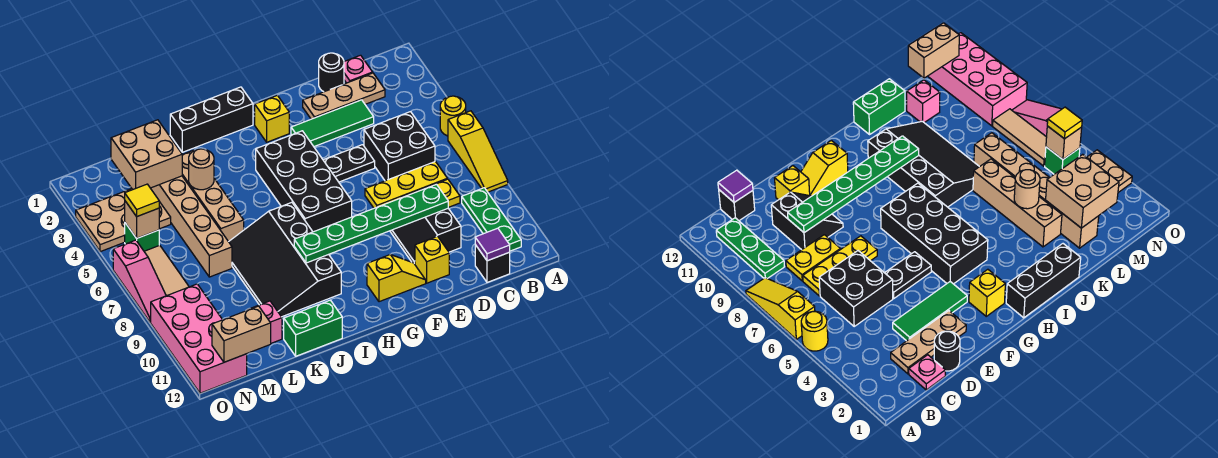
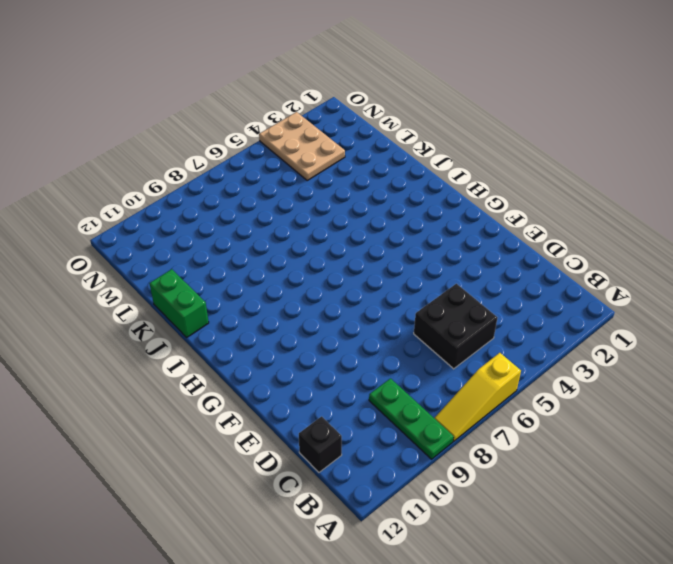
green 1x3 plate [369,378,454,459] -> green 1x3 plate turned to [462,188,521,251]
none -> yellow 1x1 round brick [440,96,466,136]
none -> pink 1x1 plate [344,55,373,83]
none -> tan 1x3 plate [303,73,385,119]
none -> yellow 1x3 plate [365,162,447,208]

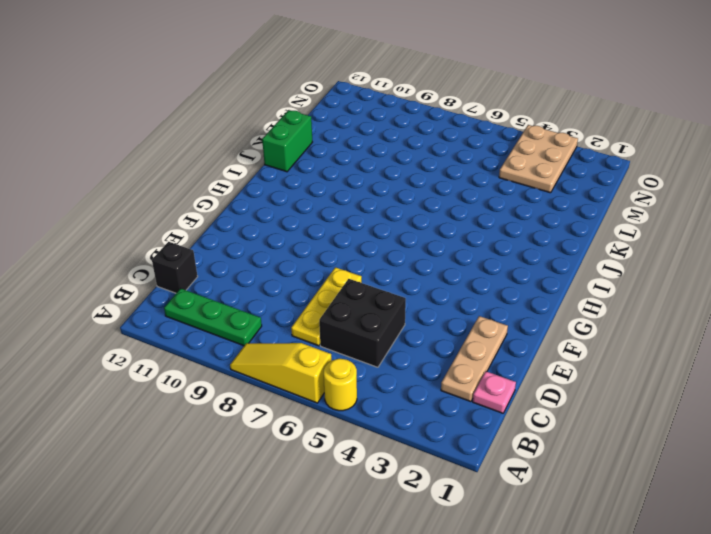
none -> yellow 1x2 plate [401,179,460,207]
none -> black 1x1 round brick [319,53,344,92]
none -> green 1x3 tile [291,100,374,147]
none -> black 2x2 slope [390,208,461,264]

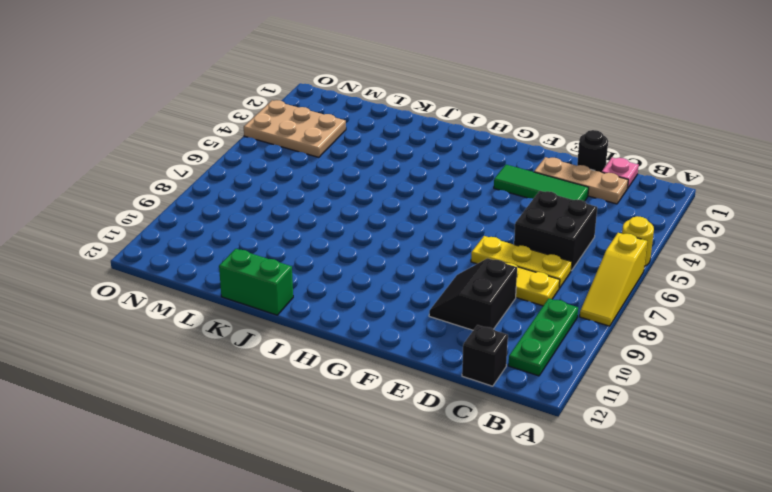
none -> black 1x2 plate [323,145,375,182]
none -> yellow 1x1 brick [415,236,449,283]
none -> yellow 1x2 slope [367,255,426,302]
none -> yellow 1x1 brick [255,95,289,142]

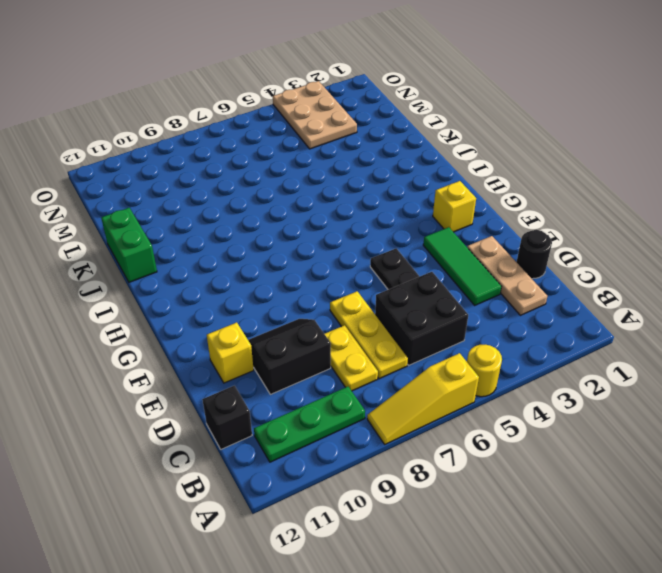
none -> pink 1x1 plate [344,55,373,83]
none -> yellow 1x2 slope [367,255,426,302]
none -> black 2x4 brick [256,131,352,232]
none -> black 1x3 brick [170,87,253,152]

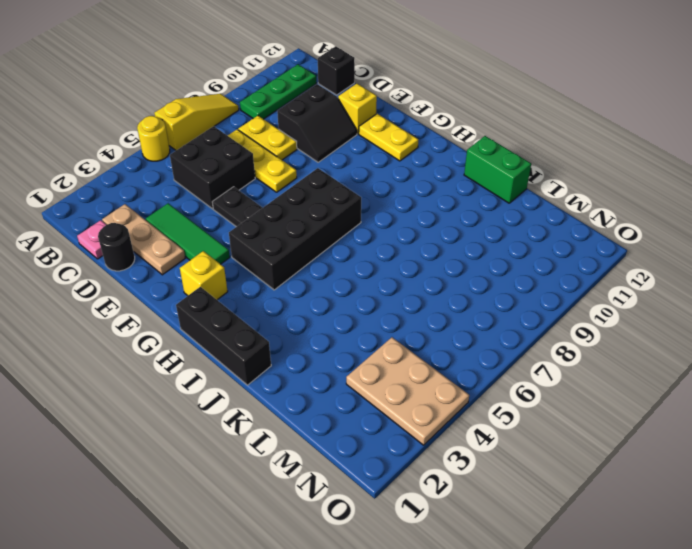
yellow 1x2 plate [359,114,419,161] -> yellow 1x2 slope [367,255,426,302]
none -> black 3x4 slope [229,202,341,317]
none -> tan 1x4 brick [182,150,244,242]
none -> tan 1x6 brick [151,176,232,277]
none -> pink 1x1 brick [248,301,282,343]

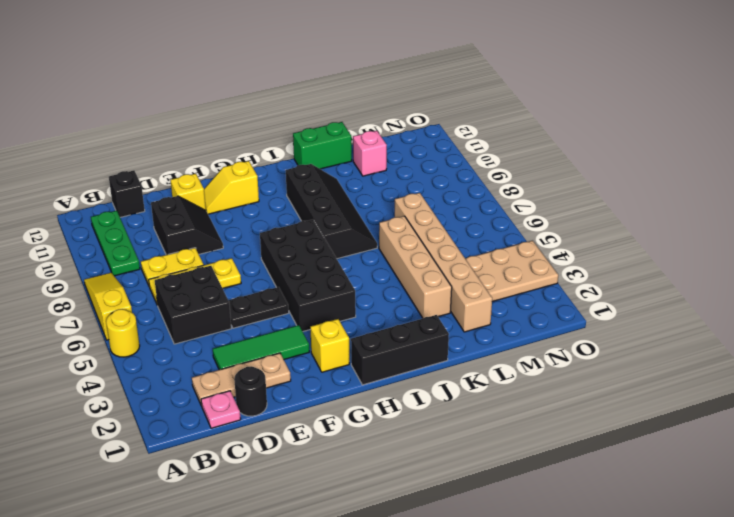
black 2x4 slope [286,164,377,259] -> black 3x4 slope [229,202,341,317]
none -> green 1x1 brick [125,223,159,251]
none -> tan 1x3 tile [144,245,189,296]
none -> pink 2x4 brick [151,284,247,393]
none -> pink 1x3 slope [113,240,166,322]

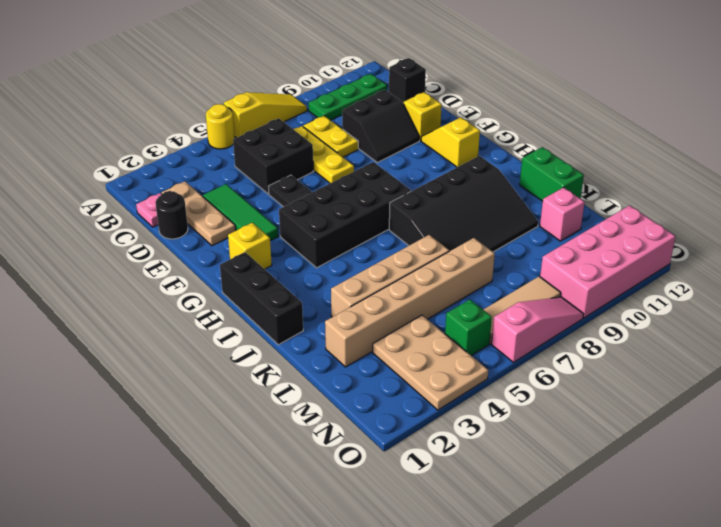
none -> purple 1x1 tile [475,228,510,261]
none -> green 1x6 plate [294,184,448,263]
none -> tan 1x1 round brick [189,149,214,190]
none -> tan 2x2 brick [111,120,182,190]

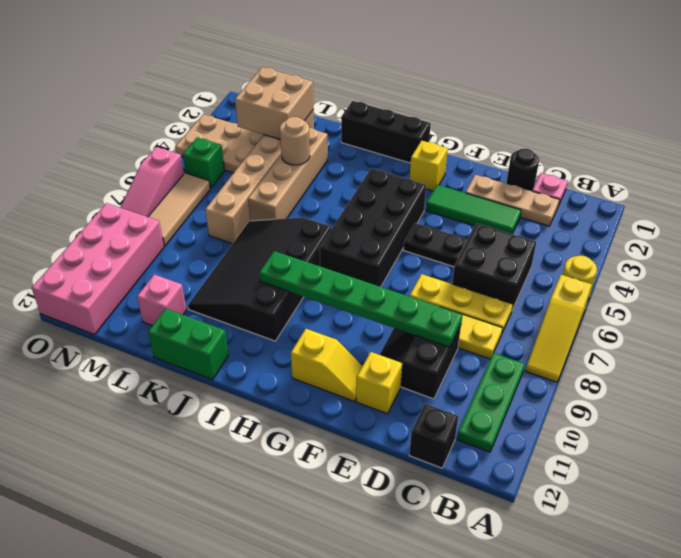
none -> purple 1x1 tile [475,228,510,261]
none -> tan 1x2 brick [212,306,271,362]
none -> tan 1x1 brick [125,201,159,238]
none -> yellow 1x1 tile [125,184,159,217]

